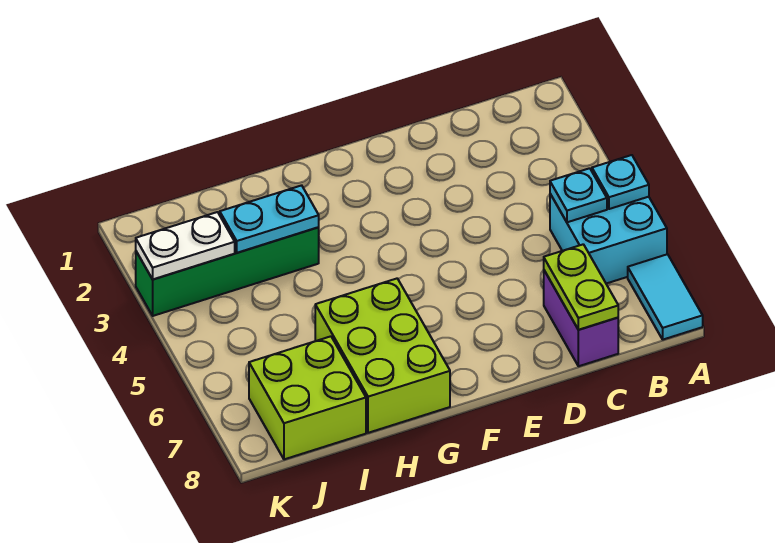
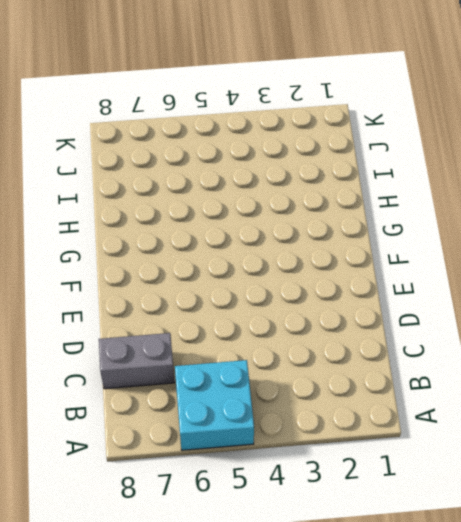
grey 1x2 brick [99,333,174,389] -> purple 1x2 brick [544,271,618,366]
none -> cyan 1x2 tile [628,254,703,340]
none -> lime 2x3 brick [315,279,450,433]

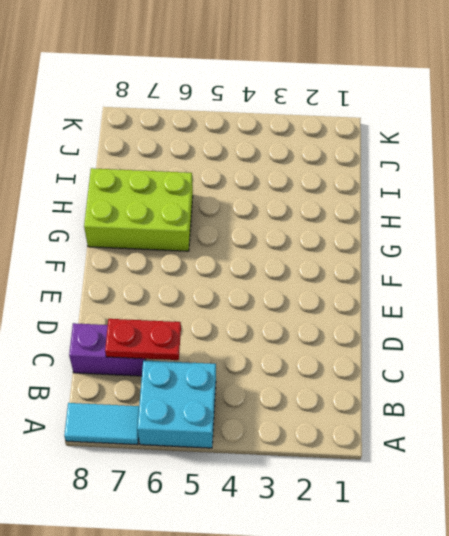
red 1x2 plate [105,319,181,360] -> lime 1x2 plate [544,244,618,330]
none -> green 1x4 brick [136,227,319,316]
none -> lime 2x2 brick [249,336,366,459]

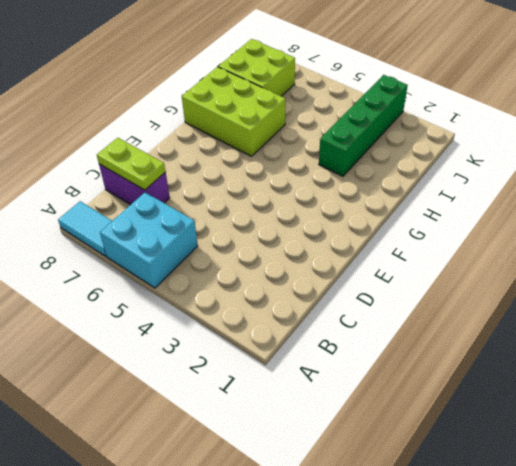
none -> cyan 1x1 plate [592,155,649,209]
none -> cyan 1x1 plate [550,168,607,222]

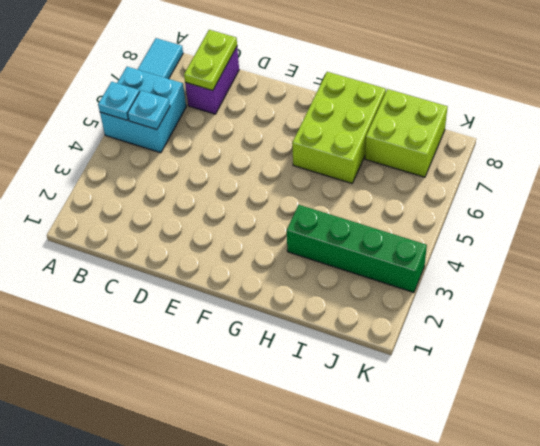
none -> cyan 1x2 plate [220,185,319,253]
none -> white 1x2 plate [136,212,235,279]

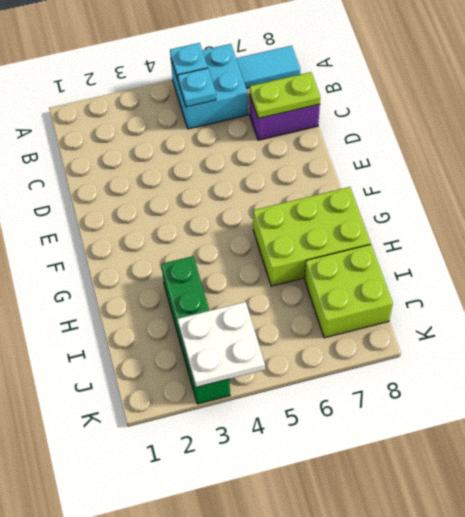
white 2x2 plate [178,302,265,387] -> white 1x2 plate [136,212,235,279]
none -> cyan 1x2 plate [220,185,319,253]

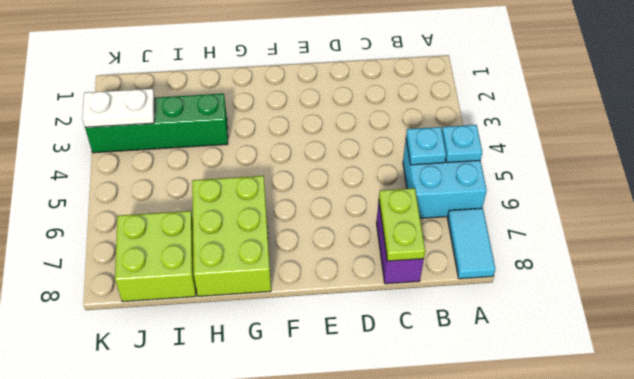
none -> cyan 1x2 plate [220,185,319,253]

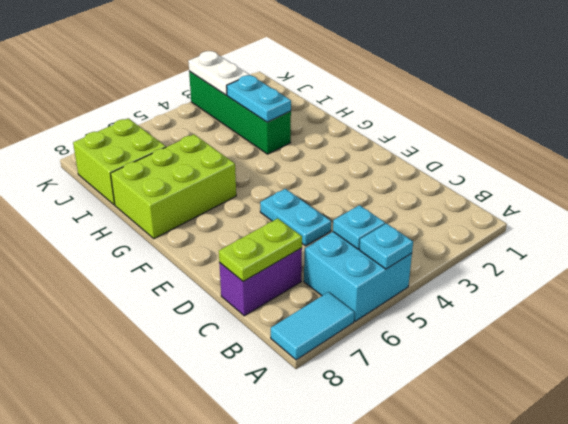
cyan 1x2 plate [260,189,331,246] -> none

